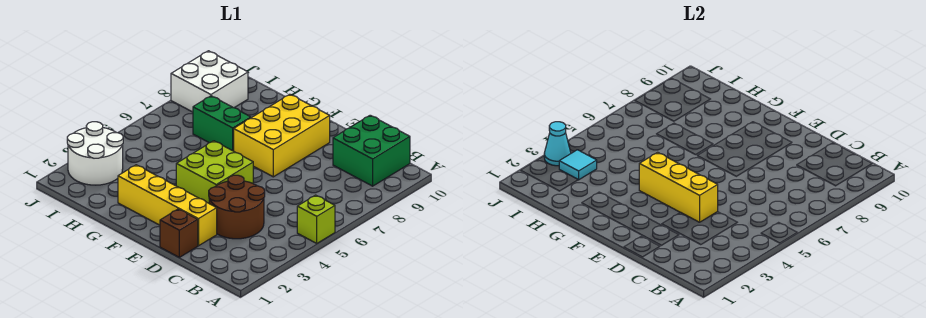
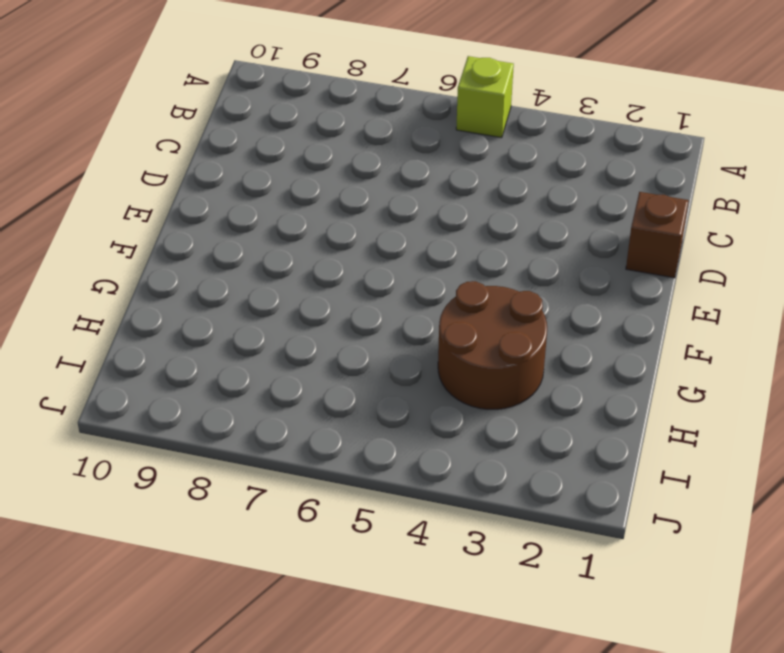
brown 2x2 round brick [438,281,547,409] -> brown 2x2 round brick moved to [209,175,265,239]
none -> green 2x2 brick [333,115,410,186]
none -> yellow 1x4 brick [118,165,217,246]
none -> lime 2x2 brick [176,141,253,203]

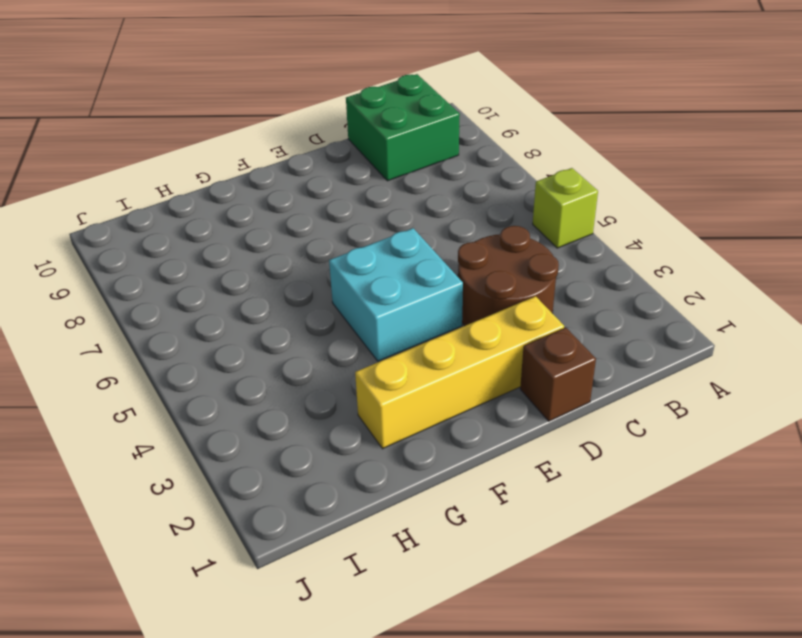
cyan 2x2 brick [329,228,463,361] -> lime 2x2 brick [176,141,253,203]
none -> yellow 2x3 brick [234,94,330,177]
none -> green 1x2 brick [193,96,251,151]
none -> white 2x2 round brick [67,122,123,185]

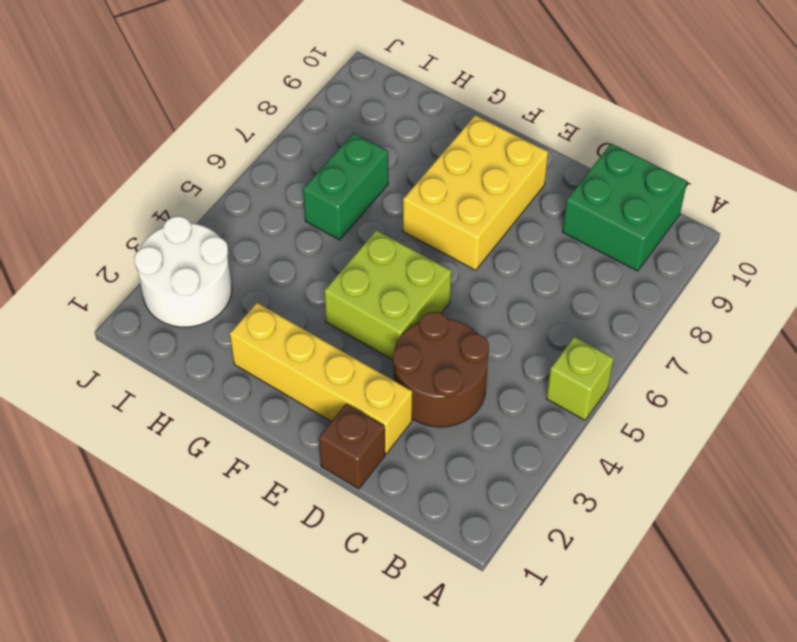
green 1x2 brick [303,133,388,240] -> green 1x2 brick turned to [193,96,251,151]
none -> white 2x2 brick [171,51,248,112]
none -> yellow 1x3 brick [639,152,718,222]
none -> cyan 1x1 tile [559,150,597,180]

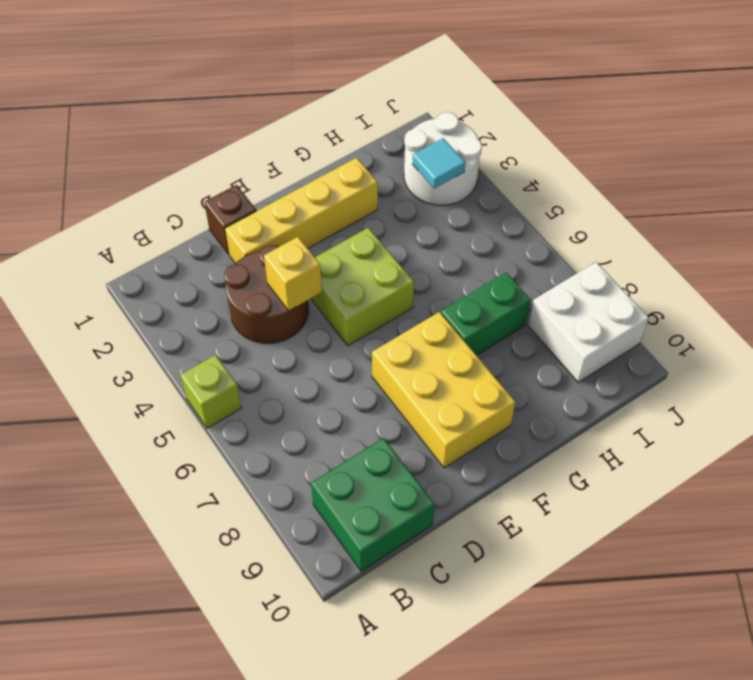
yellow 1x1 brick [264,237,322,311] -> yellow 1x3 brick [639,152,718,222]
none -> cyan 1x1 cone [544,122,571,166]

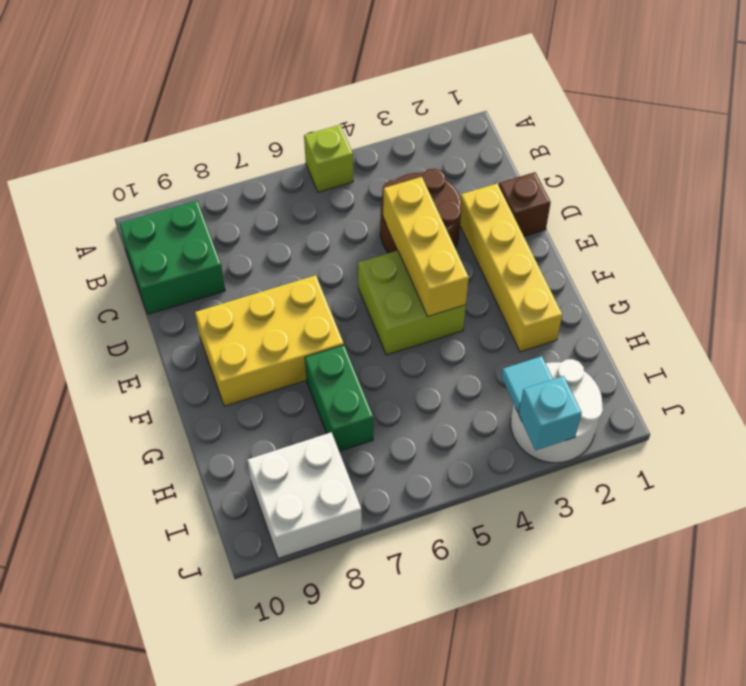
cyan 1x1 brick [519,376,582,450] -> cyan 1x1 cone [544,122,571,166]

